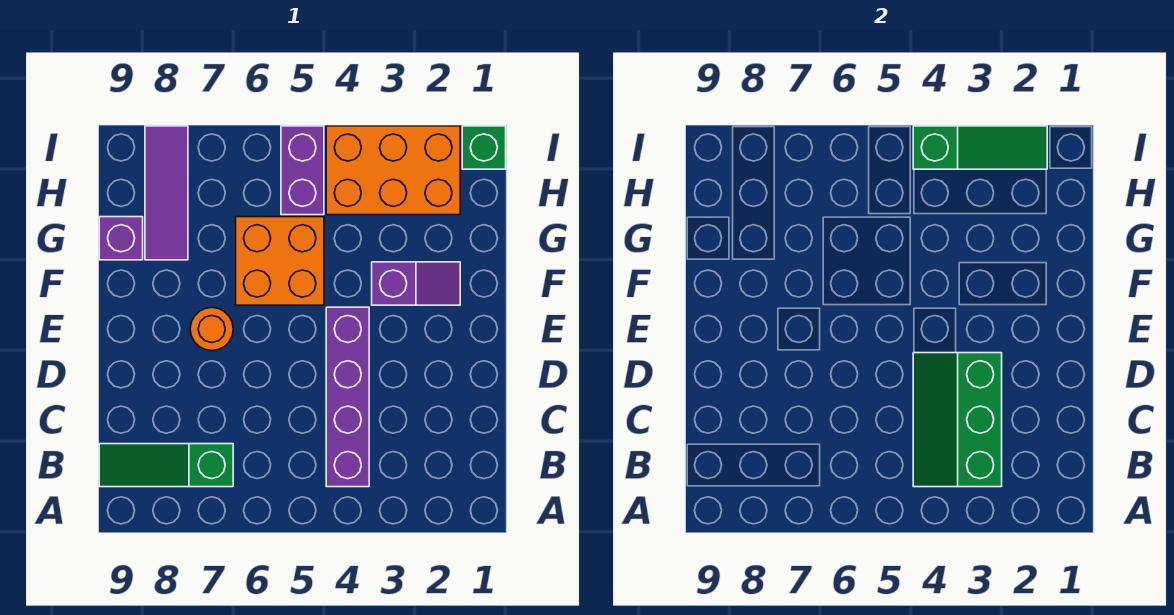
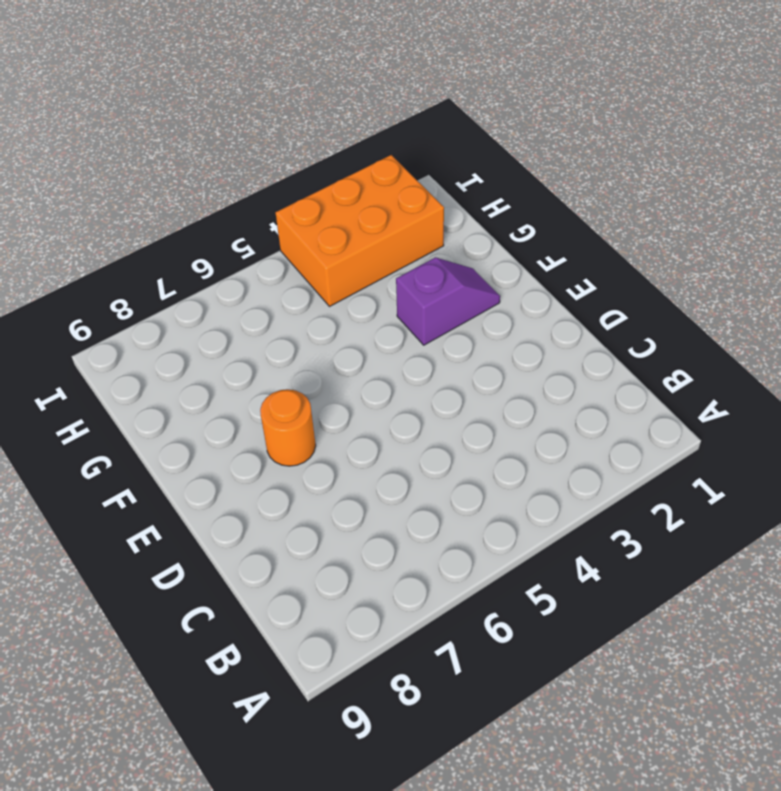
none -> purple 1x4 brick [326,307,369,487]
none -> green 1x3 slope [99,444,233,487]
none -> orange 2x2 brick [236,217,324,305]

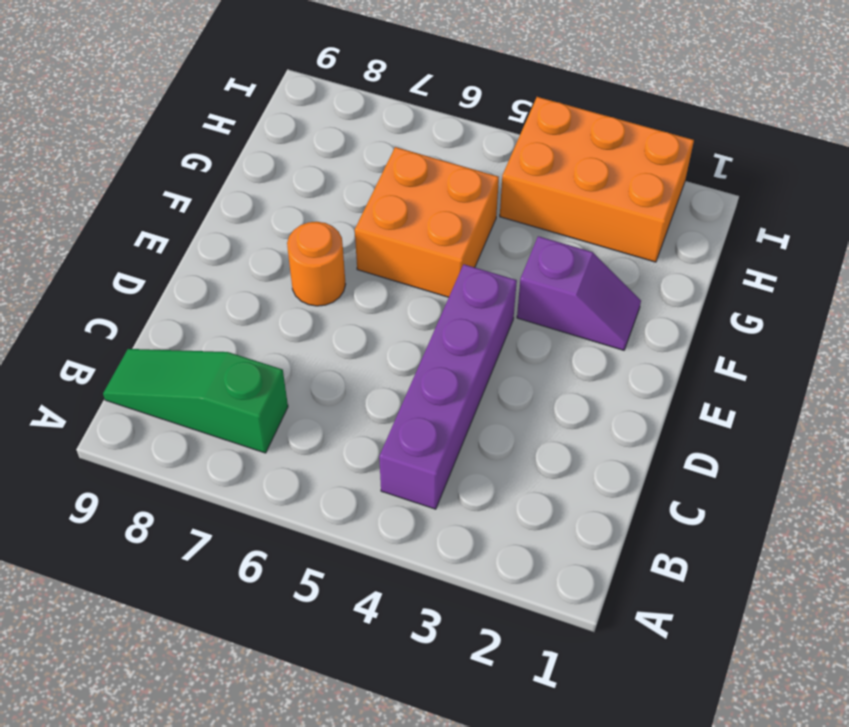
none -> purple 1x3 tile [145,126,188,260]
none -> purple 1x1 brick [99,217,143,260]
none -> purple 1x2 brick [281,126,324,215]

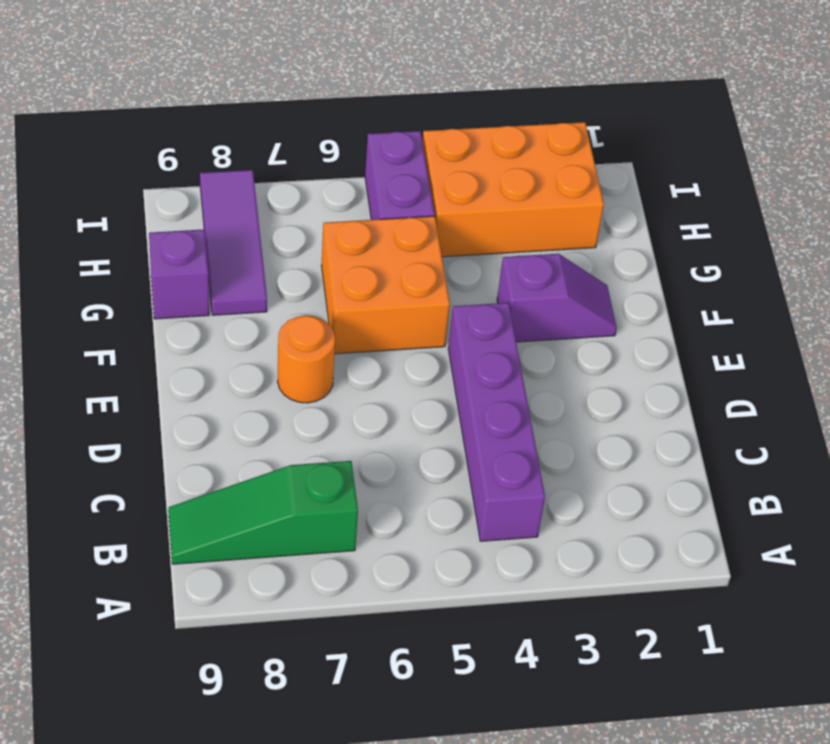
none -> green 1x1 brick [462,126,506,169]
none -> green 2x3 slope [913,353,1002,487]
none -> green 1x3 slope [913,126,1047,169]

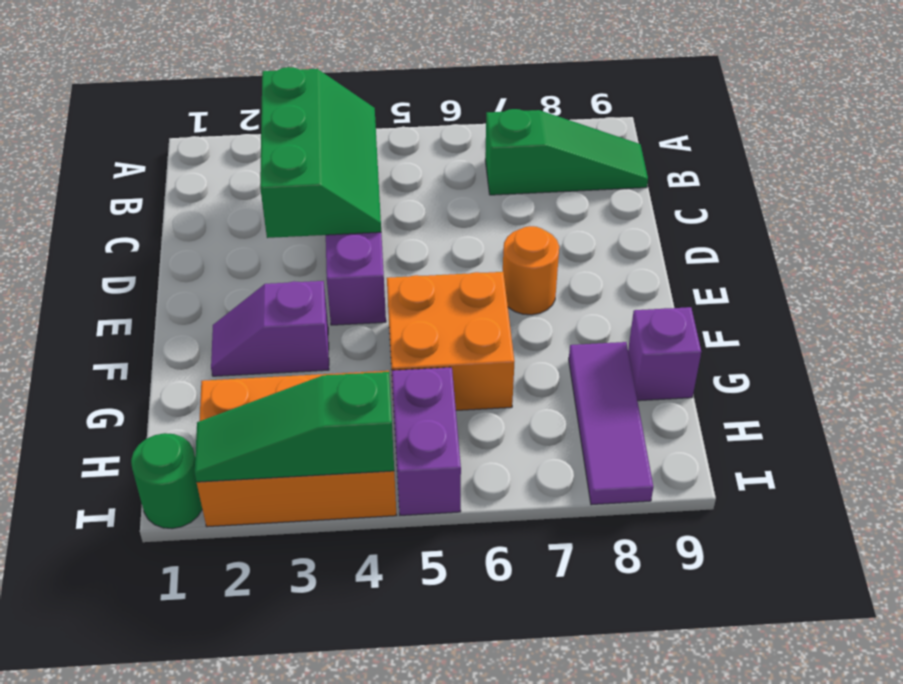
green 1x1 round brick [131,433,202,529] -> green 1x1 brick [462,126,506,169]

